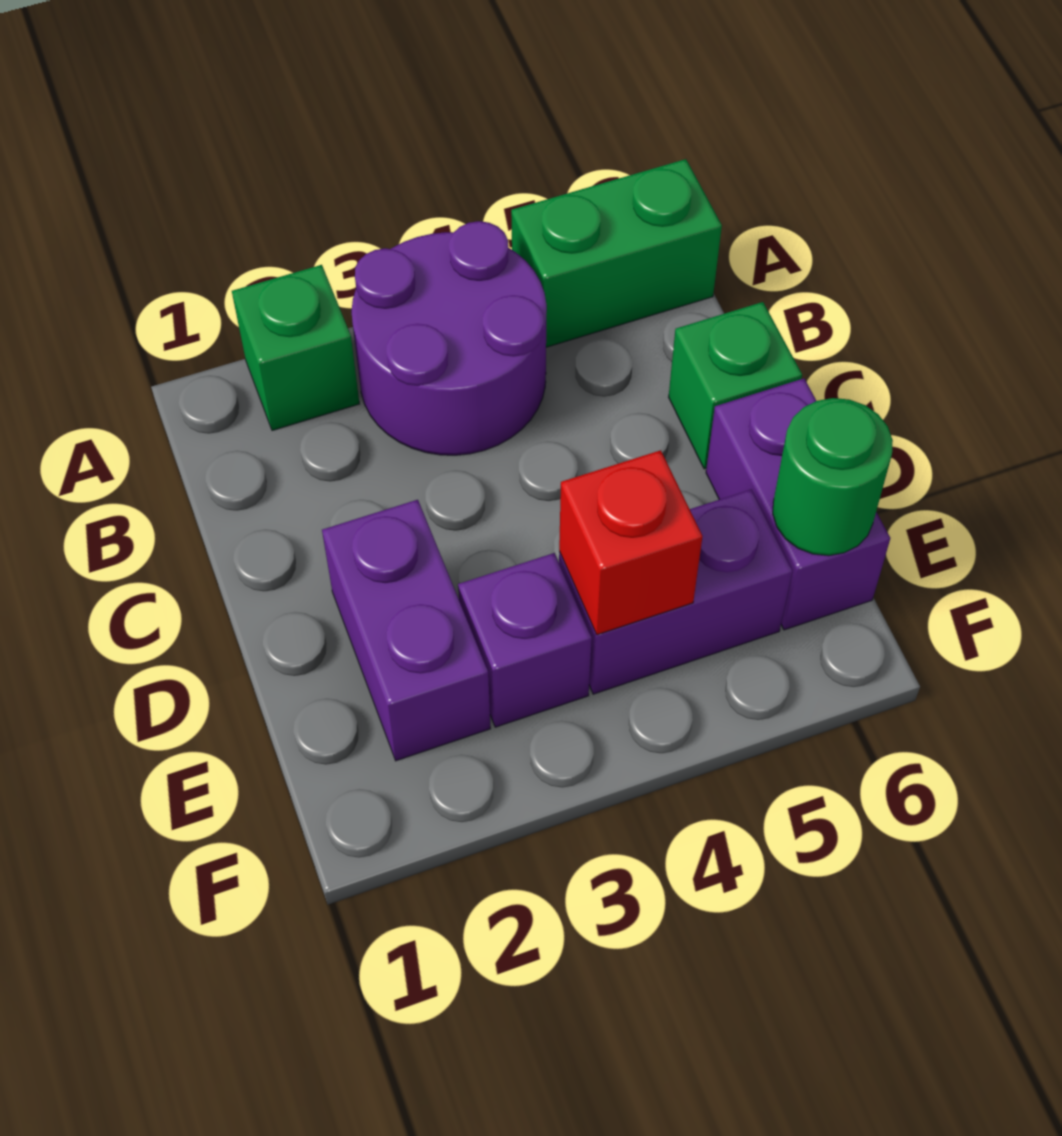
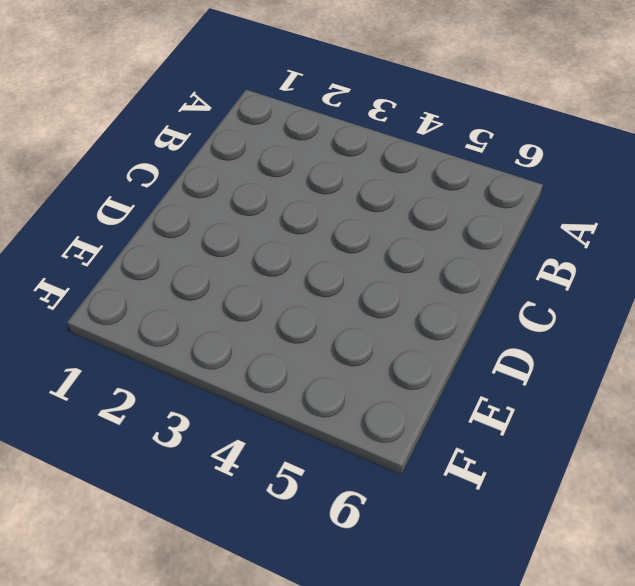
none -> green 1x1 brick [232,265,359,431]
none -> purple 2x2 round brick [352,221,547,455]

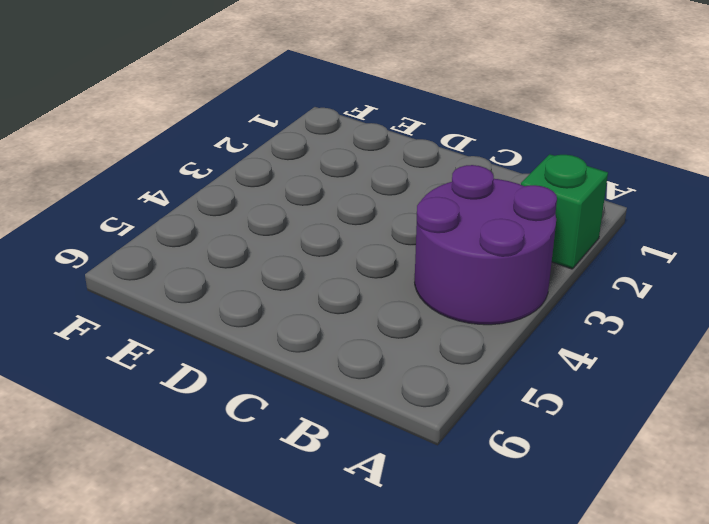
none -> green 1x2 brick [511,159,722,347]
none -> green 1x1 brick [669,302,802,469]

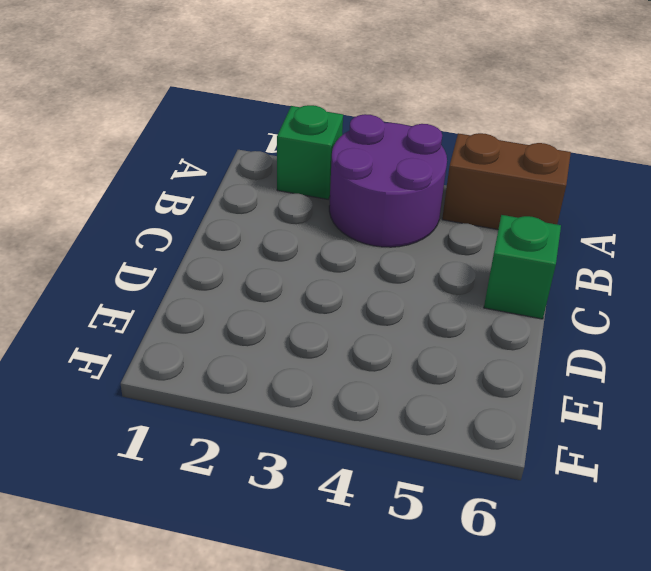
brown 1x2 brick [442,133,571,230] -> green 1x2 brick [511,159,722,347]
none -> purple 1x2 brick [322,500,490,761]
none -> purple 1x2 brick [706,378,890,630]

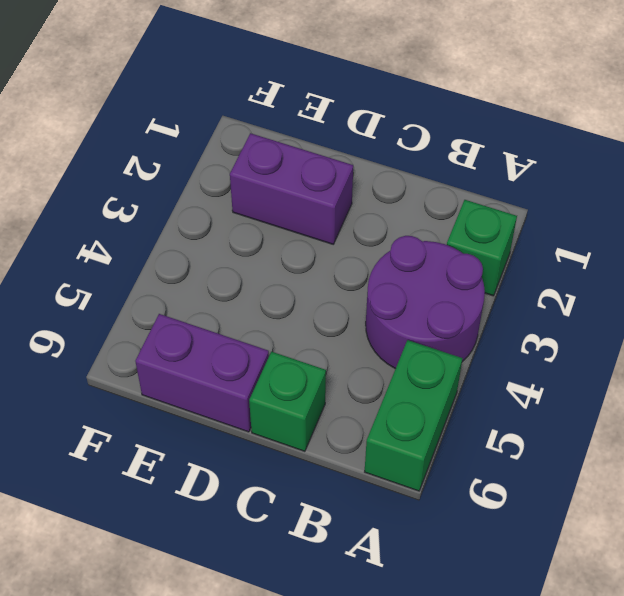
none -> purple 1x1 brick [458,553,592,727]
none -> purple 1x2 brick [559,489,793,694]

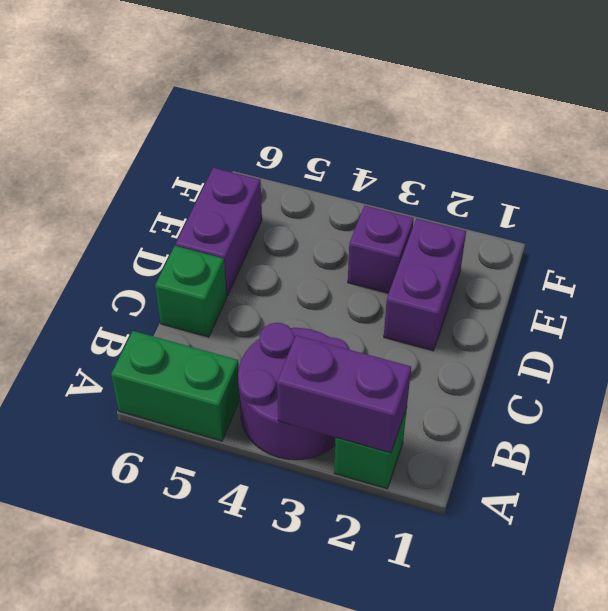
purple 1x2 brick [277,335,411,453] -> purple 1x2 brick moved to [559,489,793,694]
none -> red 1x1 brick [559,450,703,635]
none -> green 1x1 round brick [773,398,893,556]

